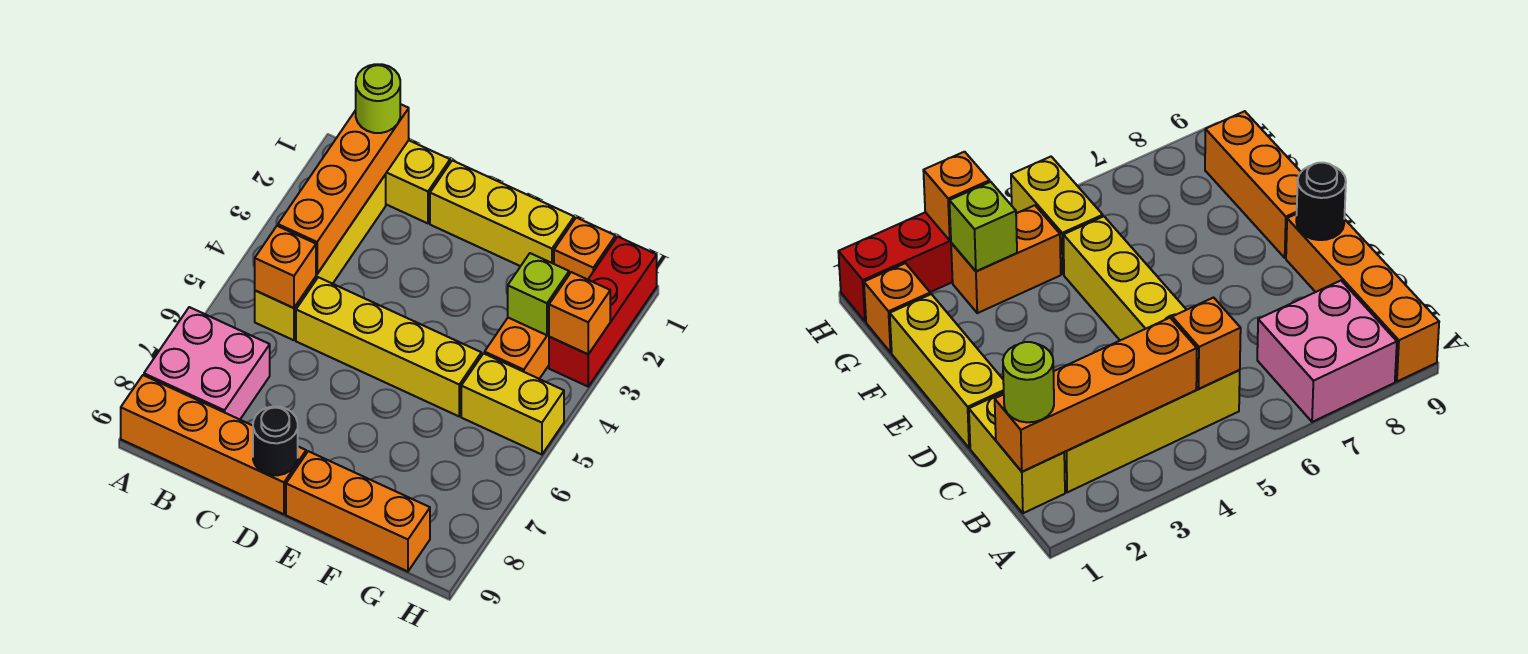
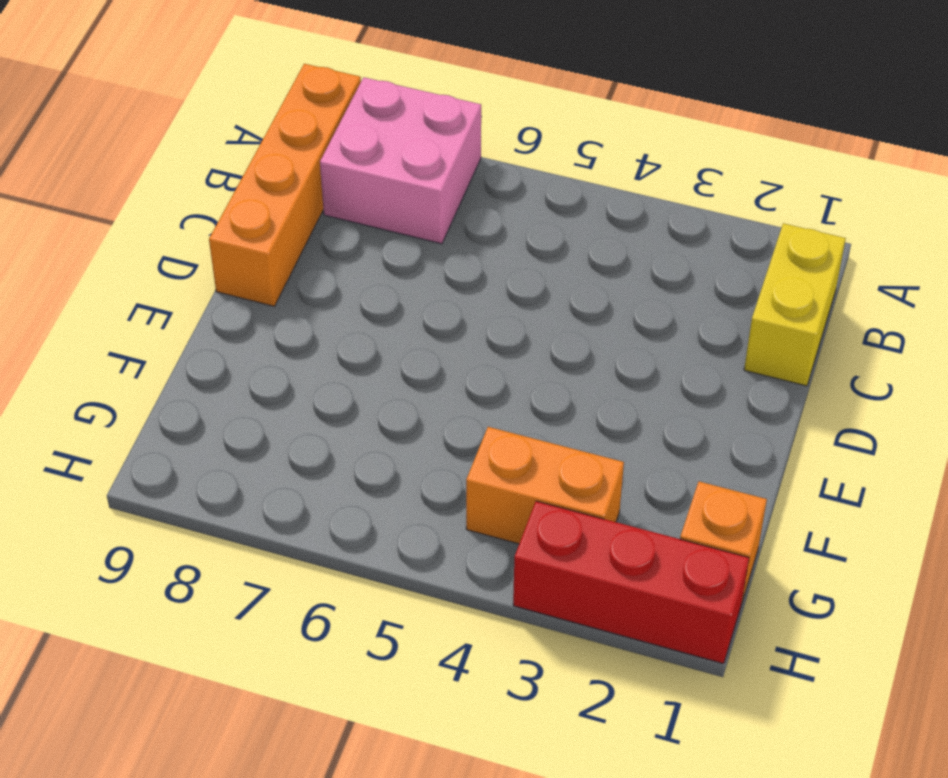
none -> yellow 1x4 brick [255,175,386,340]
none -> yellow 1x4 brick [296,277,481,416]
none -> yellow 1x3 brick [430,160,574,266]

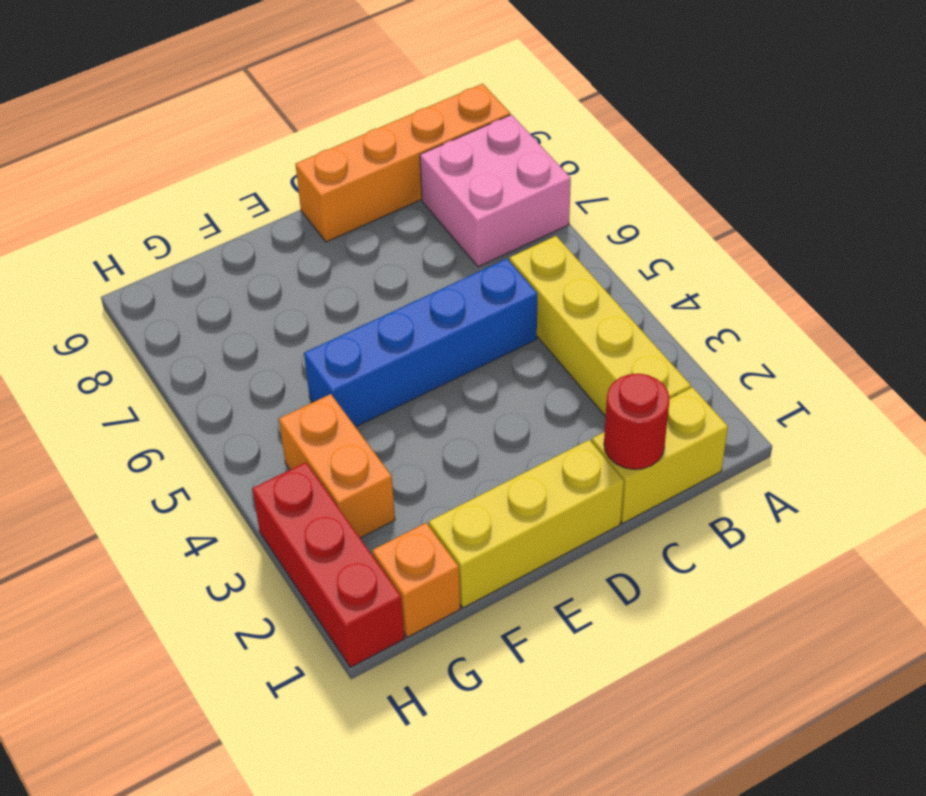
red 1x1 round brick [604,374,670,469] -> none
blue 1x4 brick [304,259,538,427] -> yellow 1x4 brick [296,277,481,416]
none -> orange 1x3 brick [286,451,430,571]
none -> yellow 1x2 brick [461,353,564,455]
none -> orange 1x4 brick [278,104,409,274]

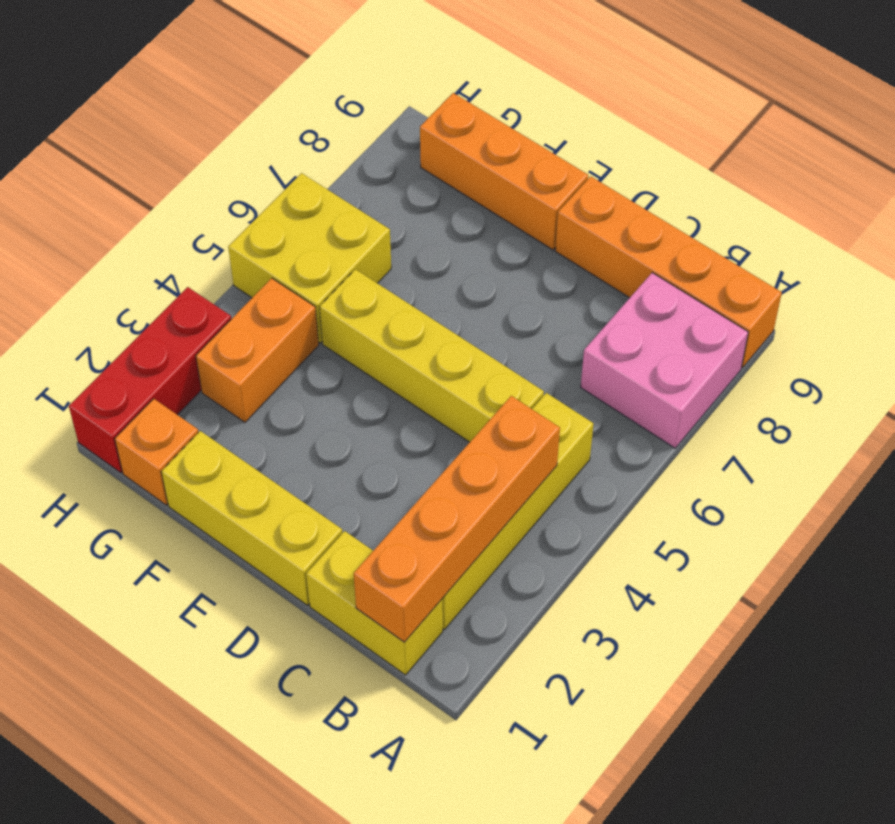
yellow 2x2 brick [228,173,391,343] -> yellow 1x2 brick [461,353,564,455]
none -> orange 1x1 brick [255,226,316,308]
none -> black 1x1 round brick [253,406,298,475]
none -> lime 1x1 brick [508,253,569,335]

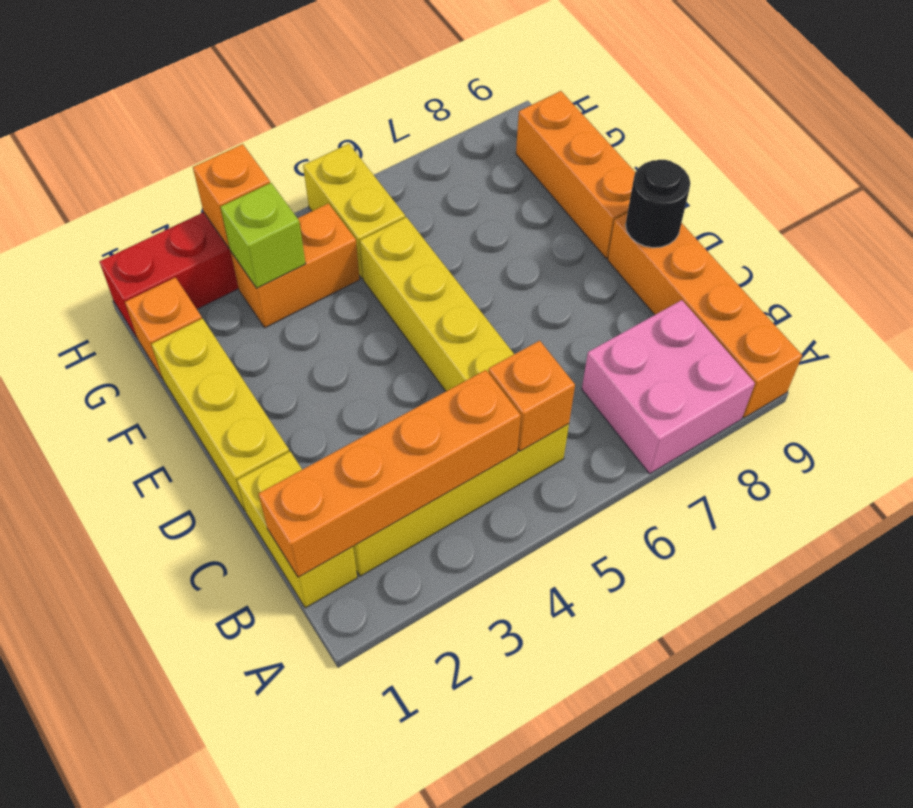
none -> lime 1x1 round brick [356,64,400,133]

